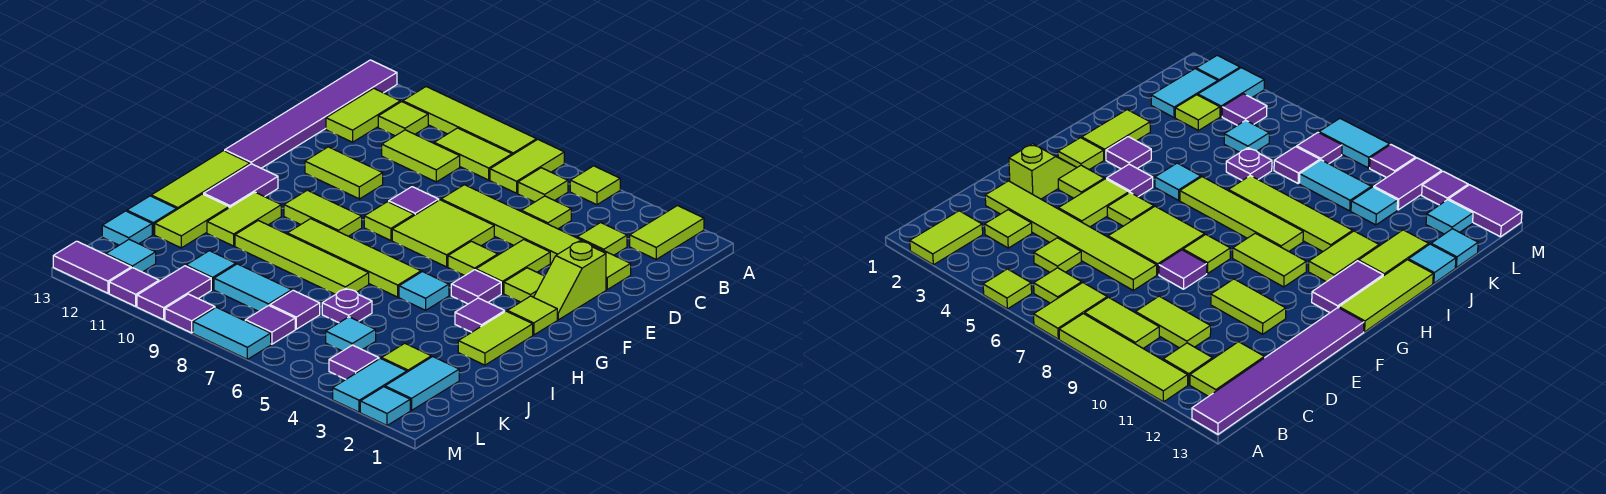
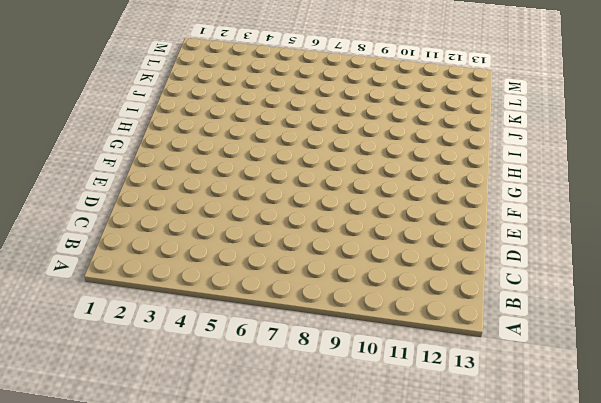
none -> lime 1x2 tile [630,206,704,259]
none -> lime 1x1 tile [570,166,620,205]
none -> lime 1x2 tile [490,140,564,193]
none -> lime 1x4 tile [403,87,536,155]

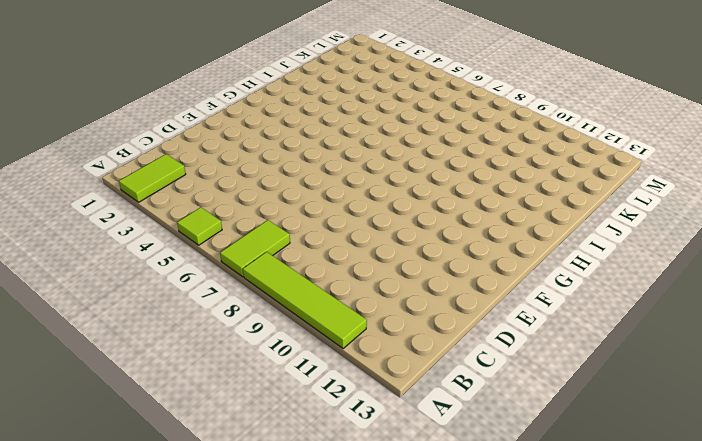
none -> purple 1x6 tile [225,60,397,168]
none -> lime 1x1 tile [518,168,568,202]
none -> lime 1x2 tile [434,128,512,180]
none -> lime 1x1 tile [378,102,428,136]

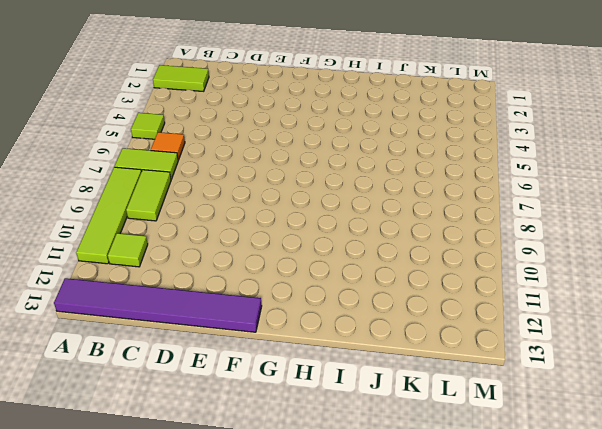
orange 1x1 tile [151,132,185,160] -> lime 1x1 tile [518,168,568,202]
none -> lime 1x2 tile [326,88,400,142]
none -> lime 1x1 tile [577,223,627,255]
none -> lime 1x1 tile [521,196,571,229]
none -> lime 1x2 tile [382,130,460,182]

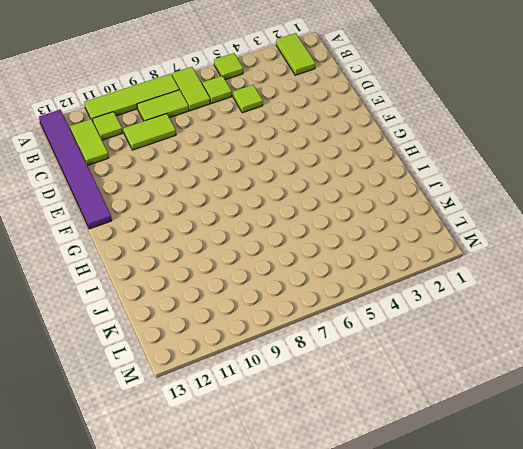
none -> lime 1x1 tile [577,223,627,255]
none -> lime 1x6 tile [441,185,631,290]
none -> lime 1x2 slope [534,241,606,320]
none -> lime 1x2 tile [476,240,550,293]

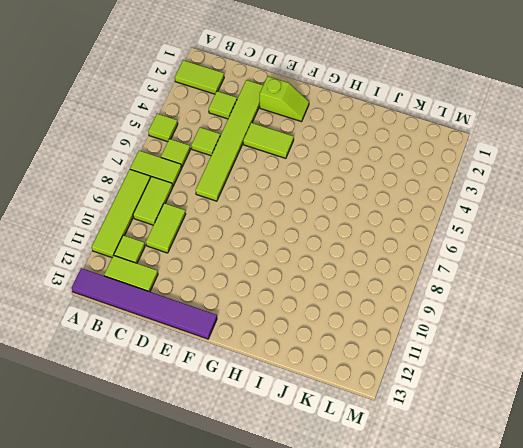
none -> lime 2x2 tile [392,200,494,267]
none -> purple 1x1 tile [389,187,439,215]
none -> lime 1x2 tile [305,147,383,199]
none -> lime 1x1 tile [504,268,545,302]

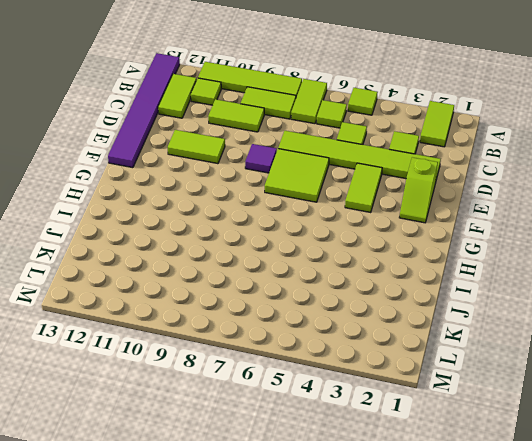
none -> lime 1x1 tile [504,268,545,302]
none -> lime 1x1 tile [448,241,498,276]
none -> lime 1x1 tile [364,202,414,240]
none -> lime 1x1 tile [507,296,557,335]

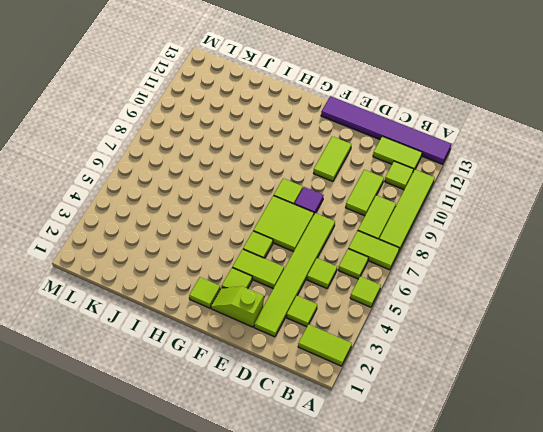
none -> purple 1x1 tile [451,270,501,304]
none -> lime 1x2 tile [284,190,362,236]
none -> purple 1x2 tile [204,164,278,208]
none -> lime 1x3 tile [151,151,250,209]

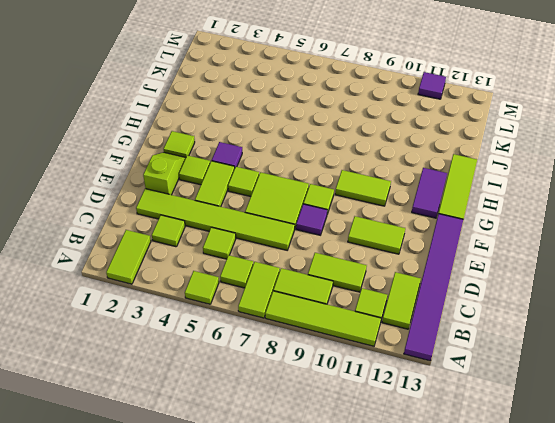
none -> lime 1x2 tile [458,311,533,365]
none -> purple 1x1 tile [455,298,505,332]
none -> cyan 1x1 tile [399,272,449,310]
none -> lime 1x4 tile [287,219,421,297]

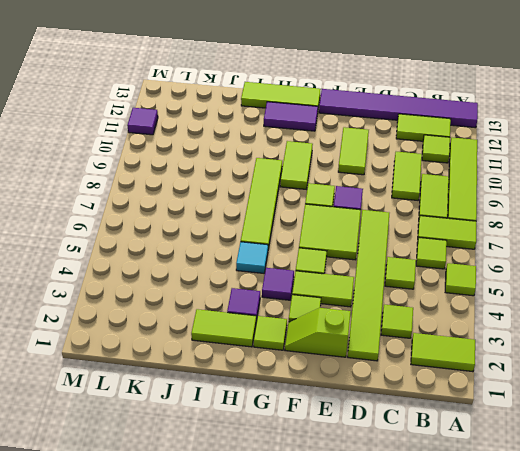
none -> lime 1x2 tile [207,192,281,246]
none -> lime 1x4 tile [235,220,369,295]
none -> lime 1x2 tile [155,194,229,248]
none -> purple 1x1 plate [322,288,372,323]

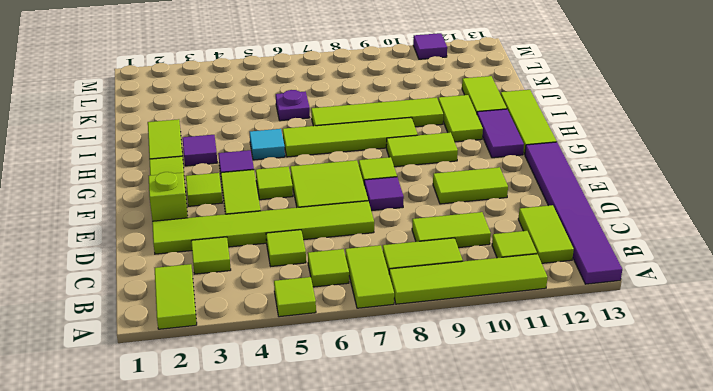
none -> cyan 1x1 tile [127,196,177,235]
none -> cyan 1x2 tile [385,357,459,410]
none -> lime 1x1 tile [382,343,431,372]
none -> cyan 1x1 tile [326,317,376,351]

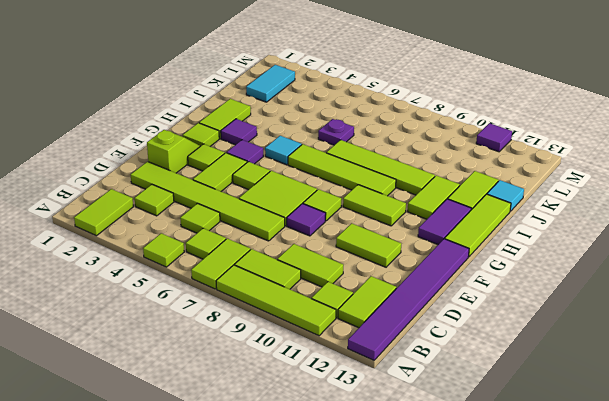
none -> lime 1x1 tile [382,343,431,372]
none -> cyan 1x1 tile [326,317,376,351]
none -> purple 1x1 tile [270,290,320,329]
none -> cyan 1x2 tile [214,264,292,311]

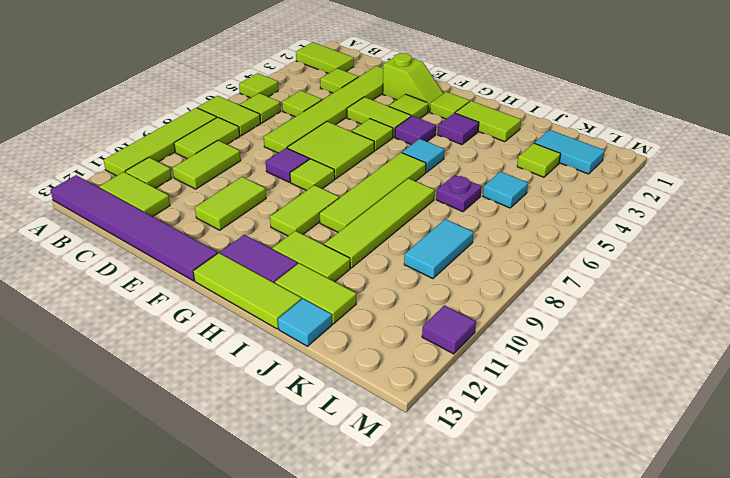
none -> purple 1x1 tile [270,290,320,329]
none -> cyan 1x1 tile [186,251,236,289]
none -> cyan 1x1 tile [102,211,152,245]
none -> cyan 1x2 tile [333,358,407,412]

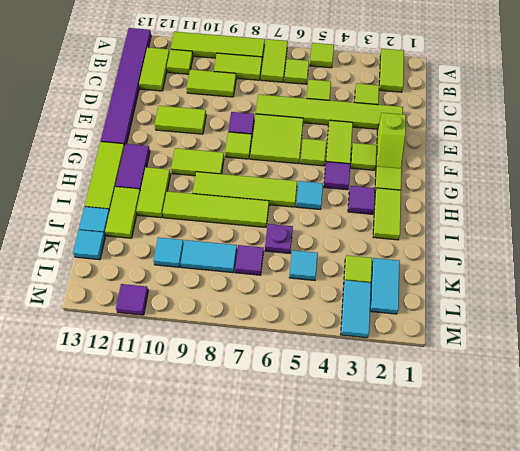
none -> purple 1x1 tile [329,345,379,379]
none -> purple 1x1 tile [245,305,295,344]
none -> purple 1x2 tile [137,266,211,320]
none -> cyan 1x1 tile [106,239,156,272]

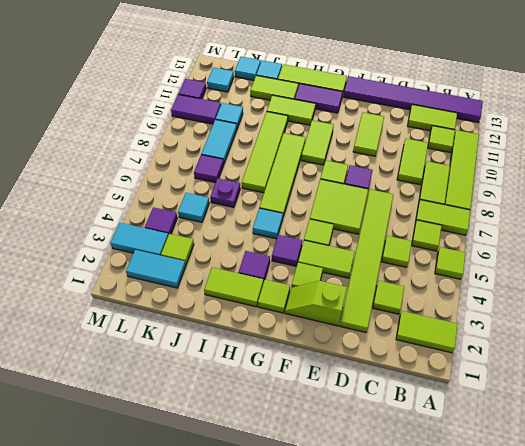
none -> purple 1x1 tile [245,305,295,344]
none -> cyan 1x1 tile [360,387,410,425]
none -> cyan 1x2 tile [193,307,271,359]
none -> purple 1x1 tile [165,294,215,333]

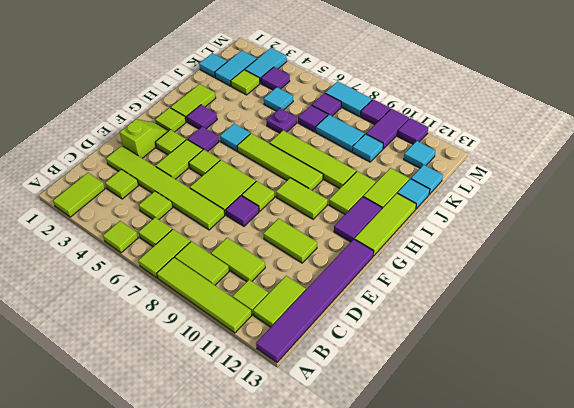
cyan 1x1 tile [199,53,227,77] -> cyan 1x1 tile moved to [360,387,410,425]
none -> purple 1x2 tile [53,241,131,293]

